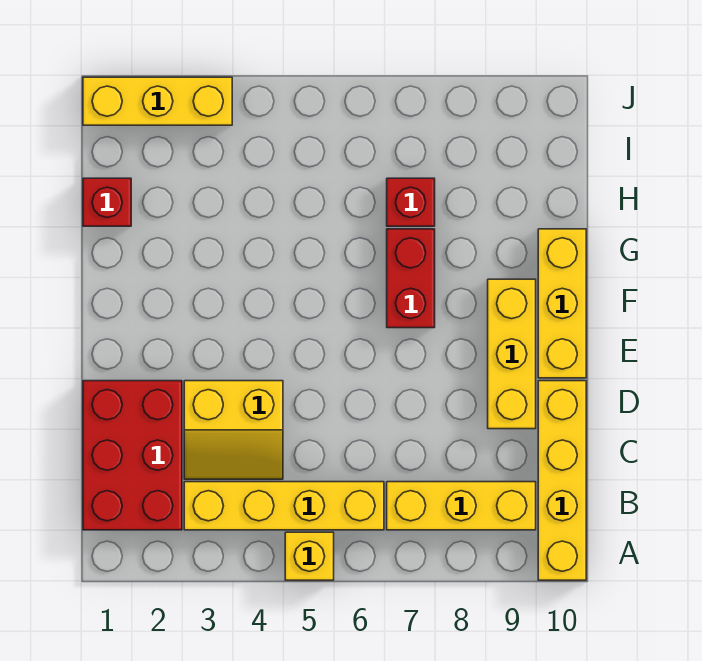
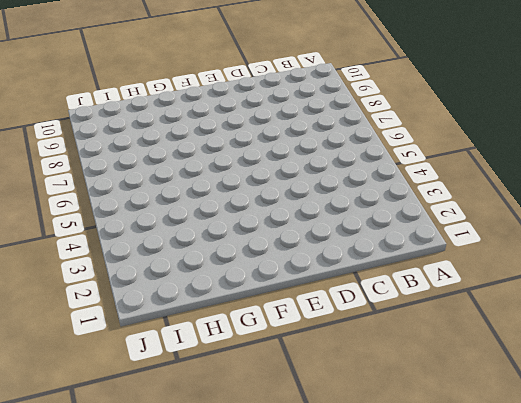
none -> yellow 1x1 brick [285,532,334,580]
none -> yellow 1x4 brick [538,381,586,580]
none -> red 2x3 brick [83,381,182,530]

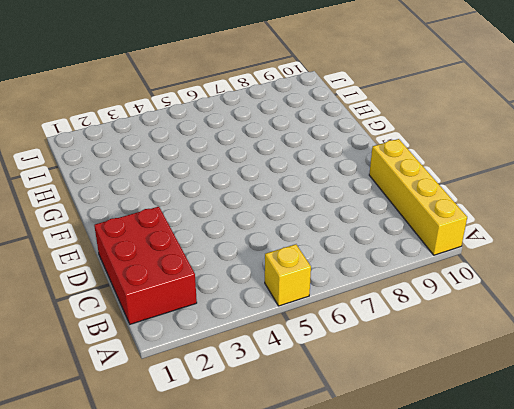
none -> yellow 1x4 brick [184,482,384,530]
none -> yellow 1x3 brick [387,482,536,530]
none -> yellow 2x2 slope [184,381,283,479]

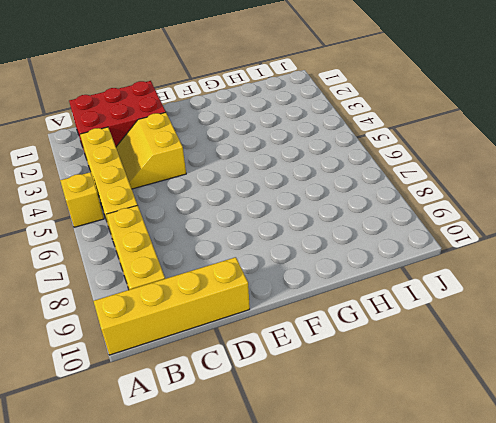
none -> yellow 1x3 brick [488,279,536,429]
none -> yellow 1x3 brick [538,229,586,378]
none -> red 1x2 brick [387,229,435,328]

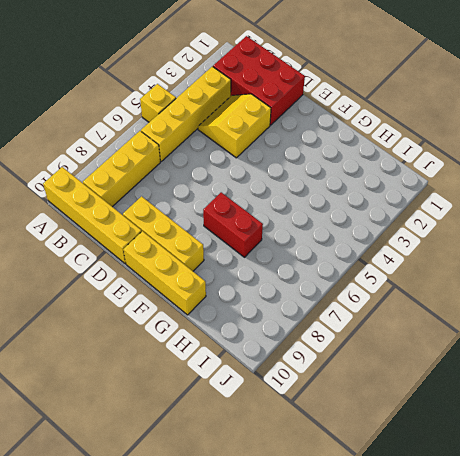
none -> red 1x1 brick [83,178,131,226]
none -> red 1x1 brick [387,178,435,226]
none -> yellow 1x3 brick [83,77,232,125]

